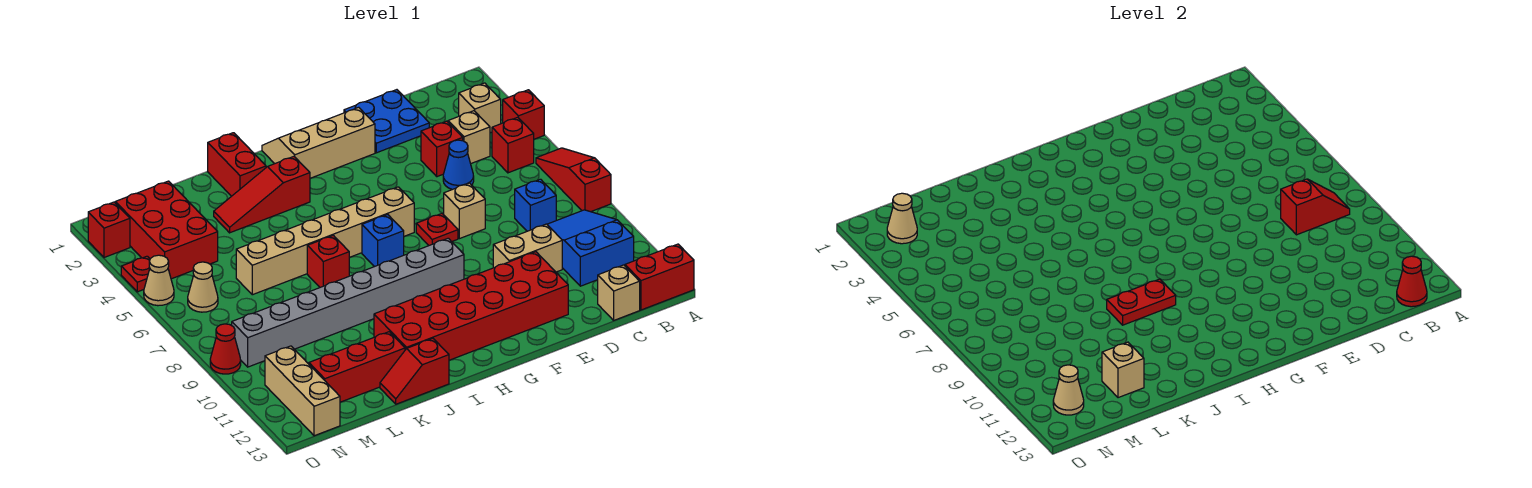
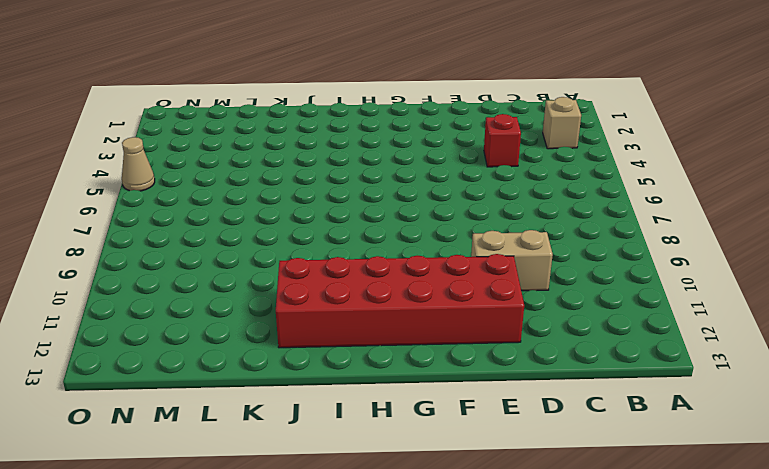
none -> red 1x1 brick [503,90,544,139]
none -> red 1x3 slope [536,148,611,212]
none -> red 1x2 brick [625,244,694,310]
none -> red 1x1 brick [492,117,534,173]

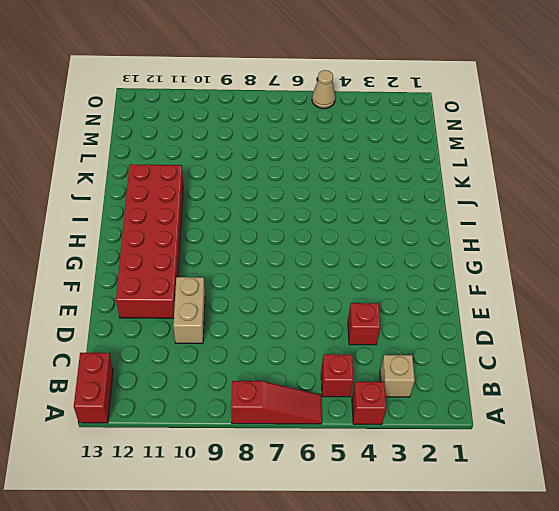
none -> blue 2x3 slope [547,210,634,286]
none -> tan 1x1 brick [448,111,490,164]
none -> blue 1x1 brick [515,179,556,231]
none -> tan 1x1 brick [598,265,640,320]

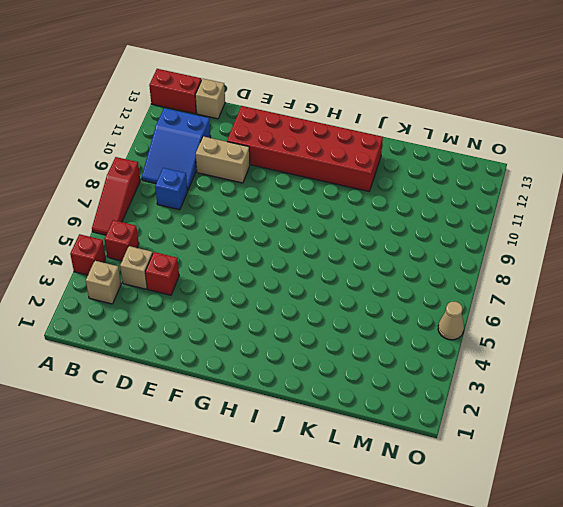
none -> blue 2x2 plate [344,90,429,153]
none -> blue 1x1 cone [443,140,474,190]
none -> tan 1x1 brick [444,183,485,239]
none -> tan 2x3 slope [262,107,375,178]

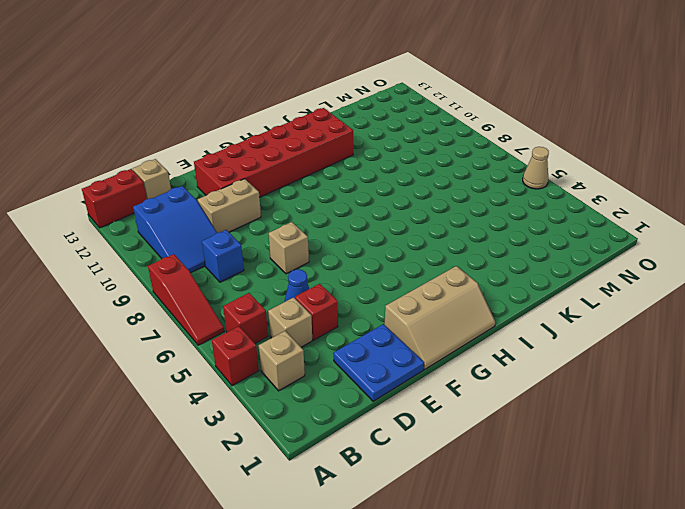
none -> red 1x1 plate [416,214,458,245]
none -> tan 1x6 brick [236,187,414,295]
none -> grey 1x8 brick [232,238,464,367]
none -> blue 1x1 brick [362,215,404,267]

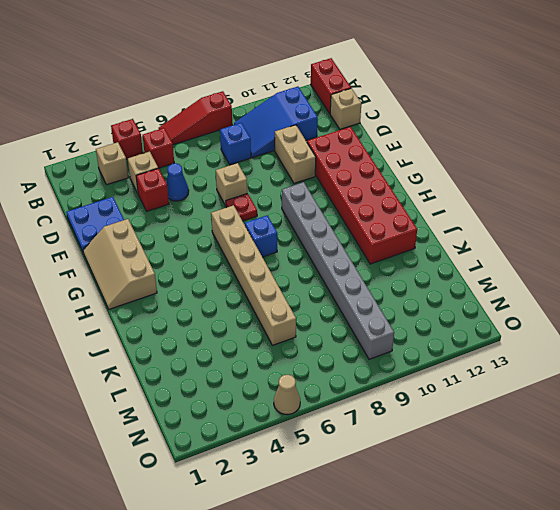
none -> red 1x3 slope [214,157,310,233]
none -> red 1x2 brick [208,133,266,196]
none -> red 1x1 brick [307,235,349,287]
none -> red 1x2 slope [380,339,449,404]

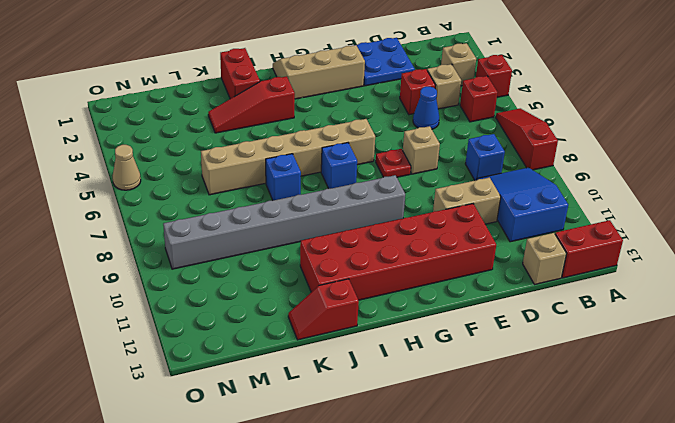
blue 1x1 brick [266,154,301,200] -> red 1x1 brick [307,235,349,287]
none -> red 1x3 brick [309,332,405,402]
none -> red 2x3 brick [115,181,218,279]
none -> tan 1x1 cone [188,262,218,312]
none -> tan 1x3 brick [265,346,340,436]

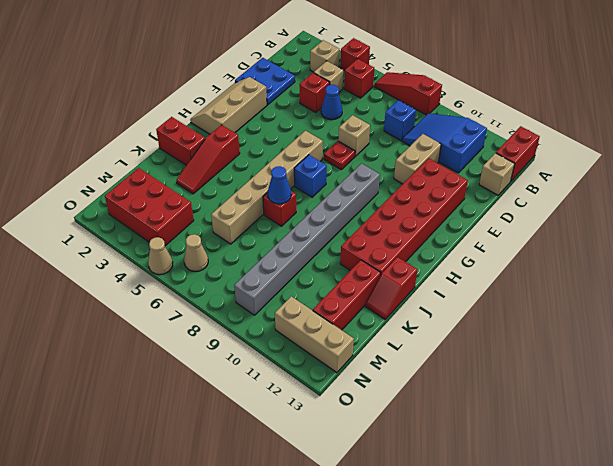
blue 1x1 cone [268,166,291,204] -> none
none -> red 1x1 brick [88,202,130,258]
none -> red 1x1 plate [121,256,150,292]
none -> red 1x1 cone [210,324,241,374]
none -> red 1x2 slope [1281,179,1350,235]

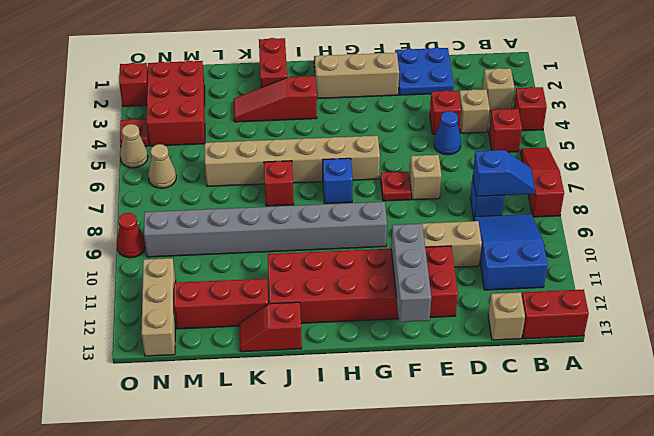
blue 1x2 slope [473,150,535,196] -> red 1x2 slope [1281,179,1350,235]
grey 1x3 brick [391,224,431,322] -> none
none -> red 1x1 cone [1397,256,1427,307]
none -> red 1x2 plate [1107,279,1176,325]
none -> tan 1x1 brick [1102,342,1144,398]
none -> tan 1x1 cone [887,193,917,244]

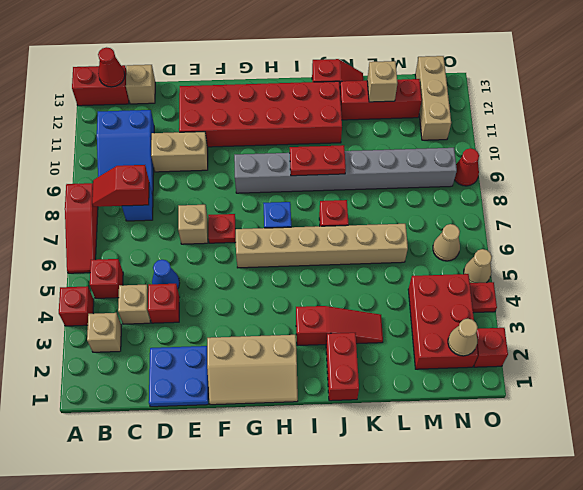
none -> tan 1x1 cone [1053,365,1084,415]

